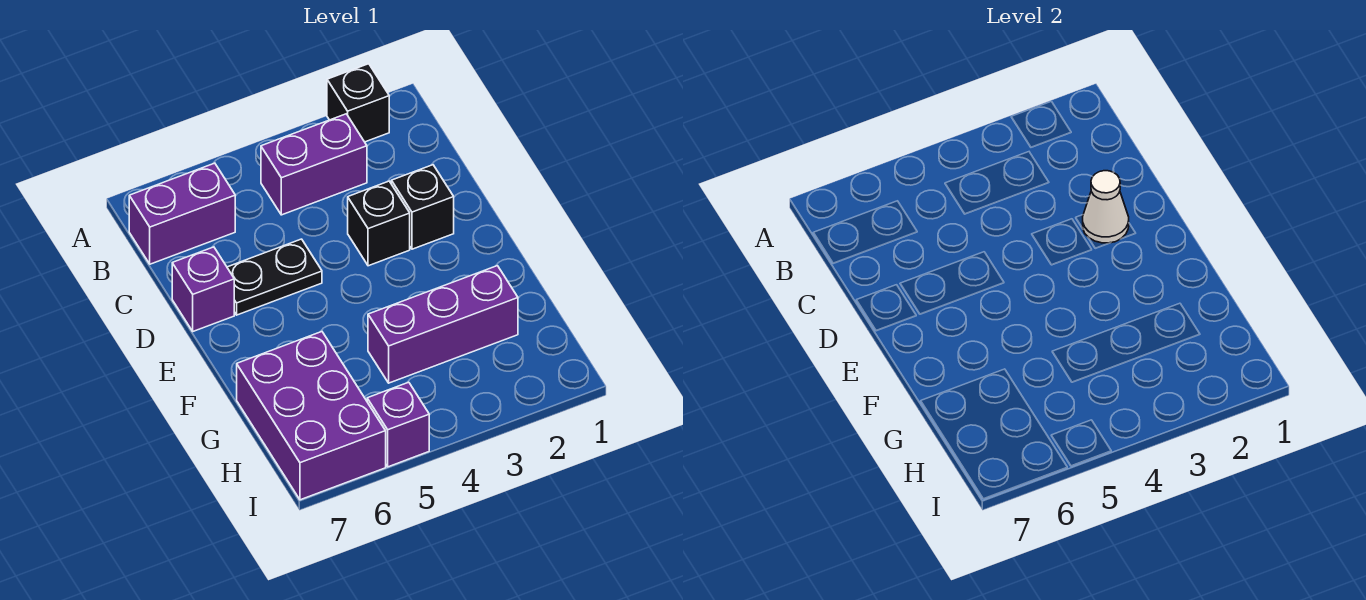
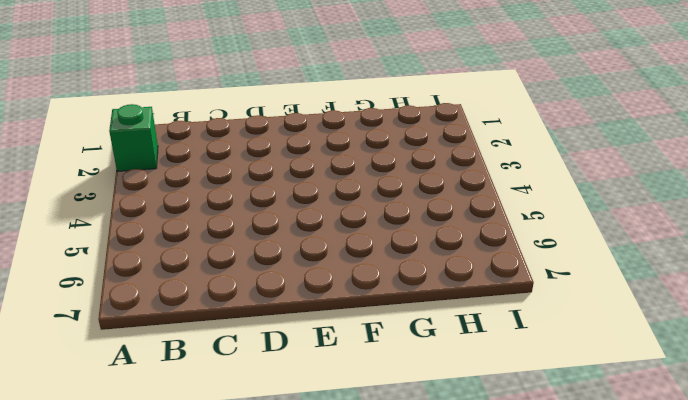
green 1x1 brick [109,104,158,172] -> black 1x1 brick [327,64,389,142]
none -> purple 1x2 brick [261,114,367,215]
none -> purple 1x2 brick [129,163,235,264]

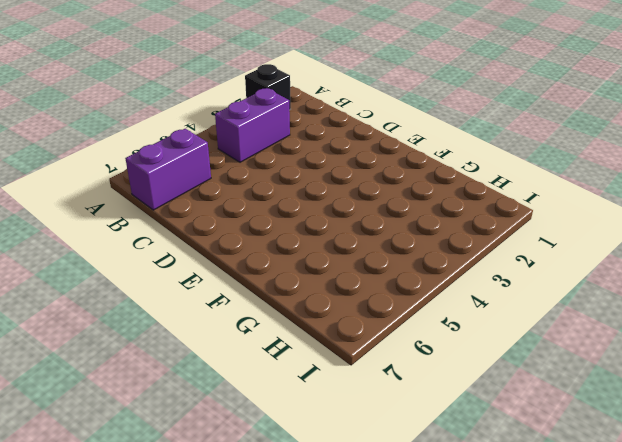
none -> black 1x1 brick [391,165,454,249]
none -> black 1x1 brick [348,181,410,266]

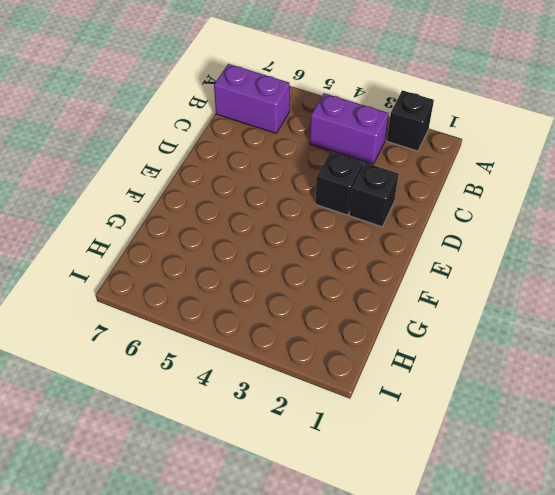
none -> black 1x2 plate [227,239,322,315]
none -> purple 1x1 brick [172,247,234,331]

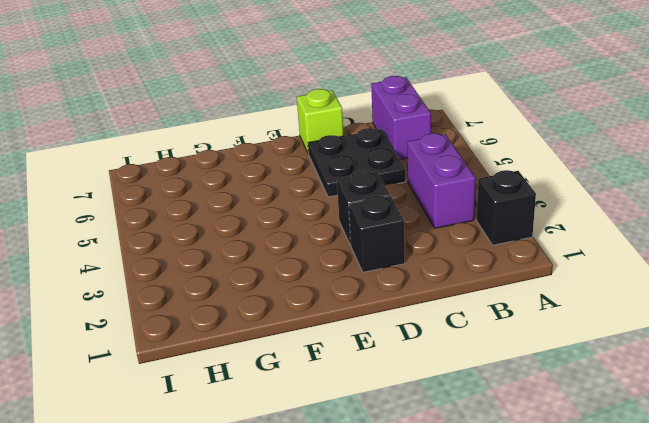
black 2x2 plate [308,128,405,197] -> black 1x2 plate [227,239,322,315]
lime 1x1 brick [297,89,344,154] -> purple 1x1 brick [172,247,234,331]
none -> purple 1x3 brick [368,266,518,383]
none -> purple 2x3 brick [237,332,386,500]

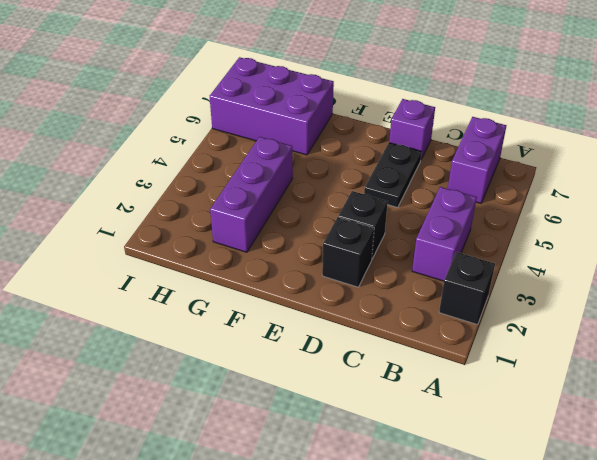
none -> purple 1x1 brick [367,382,429,467]
none -> white 1x1 cone [1083,171,1129,243]

